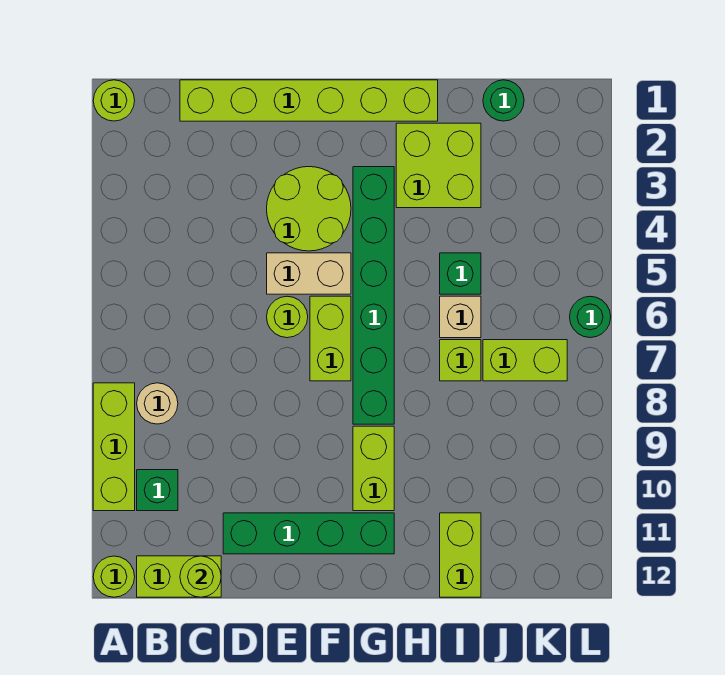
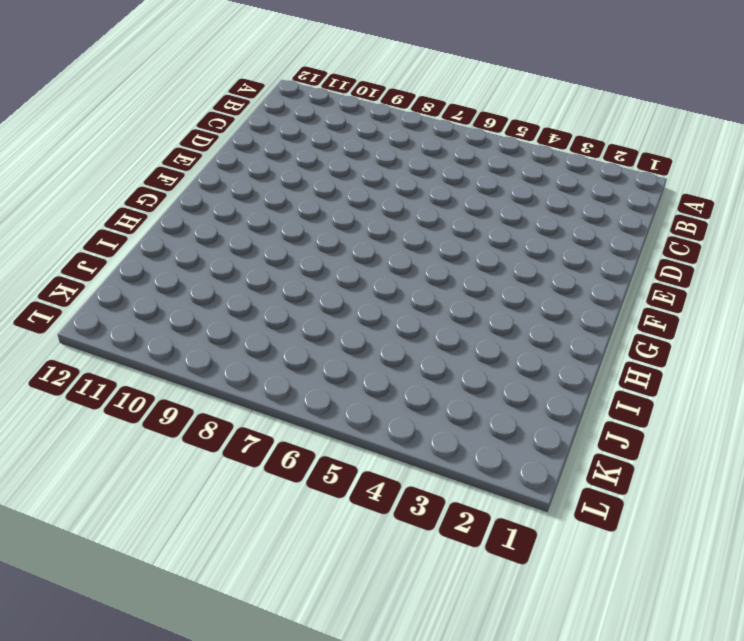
none -> lime 1x1 round brick [93,80,135,121]
none -> lime 1x3 brick [93,383,135,511]
none -> lime 1x1 round brick [93,556,135,597]

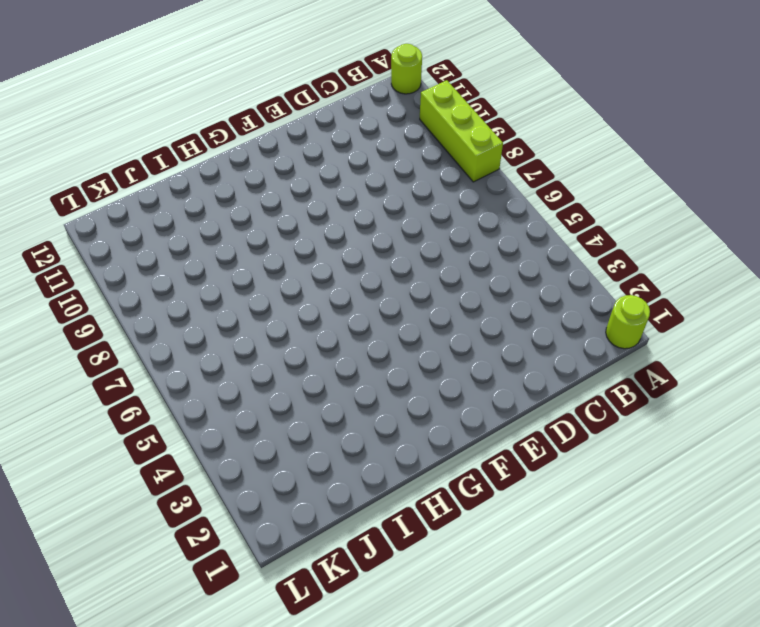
none -> tan 1x1 round brick [137,383,178,424]
none -> green 1x1 brick [137,470,178,511]
none -> lime 1x2 brick [137,556,221,597]

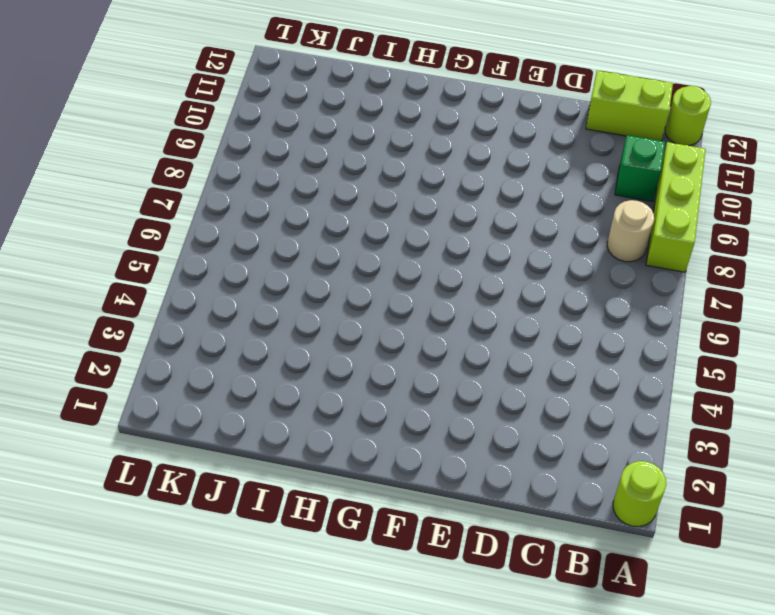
none -> lime 1x6 brick [180,80,438,121]
none -> green 1x4 brick [223,513,394,554]
none -> lime 2x2 round brick [267,167,351,251]

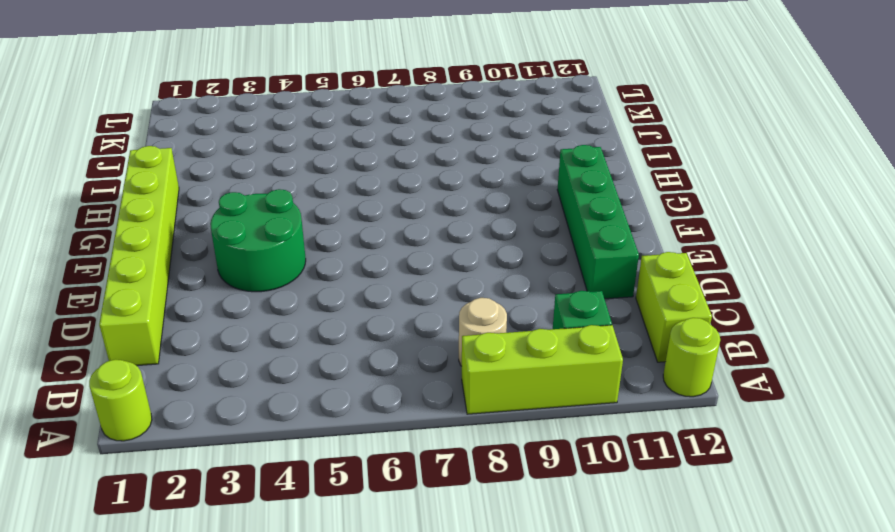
green 2x2 round brick [210,189,306,292] -> lime 2x2 round brick [267,167,351,251]
none -> tan 1x2 brick [267,253,351,294]
none -> lime 1x1 round brick [267,296,308,338]
none -> lime 1x2 brick [310,296,351,381]

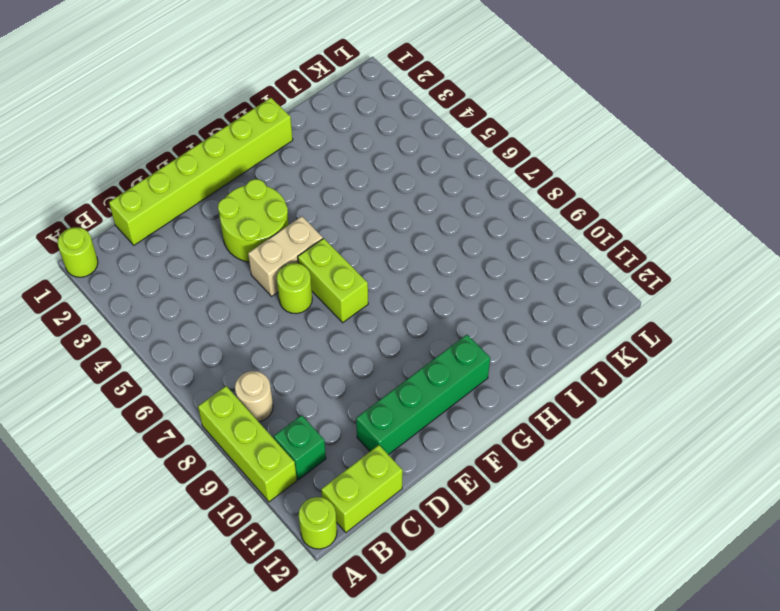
none -> green 1x6 brick [353,167,394,424]
none -> lime 1x2 brick [353,426,394,511]
none -> lime 2x2 brick [396,123,481,208]

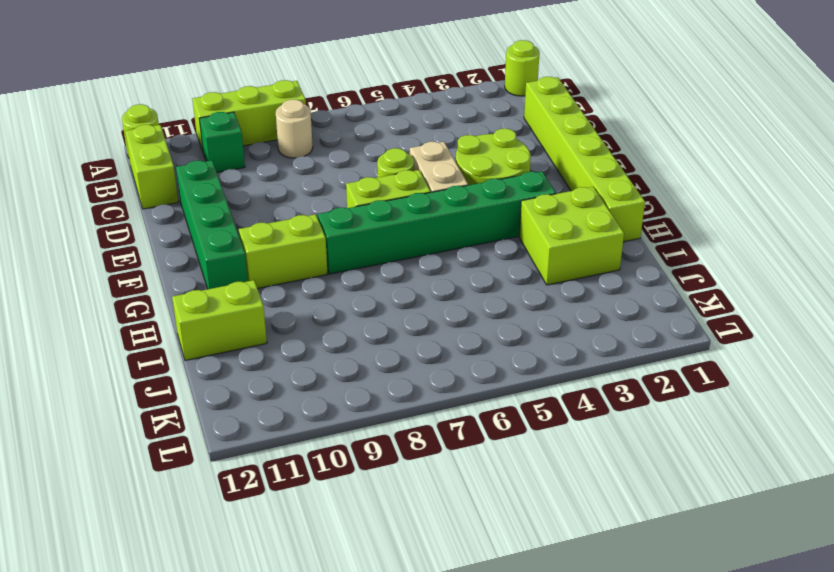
none -> green 1x1 brick [440,253,481,294]
none -> tan 1x1 brick [440,296,481,338]
none -> lime 1x1 brick [440,340,481,381]

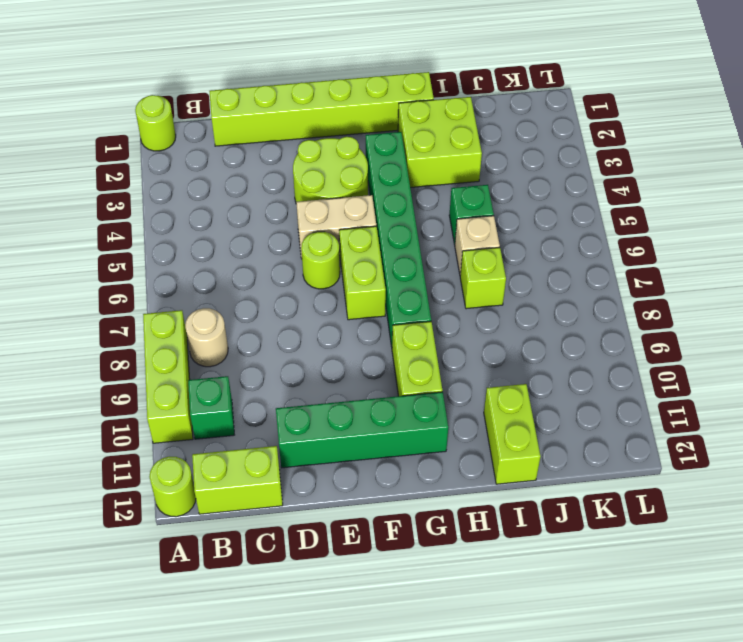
none -> green 1x1 round brick [483,80,524,121]
none -> lime 1x2 brick [483,340,567,381]
none -> green 1x1 round brick [570,296,611,338]

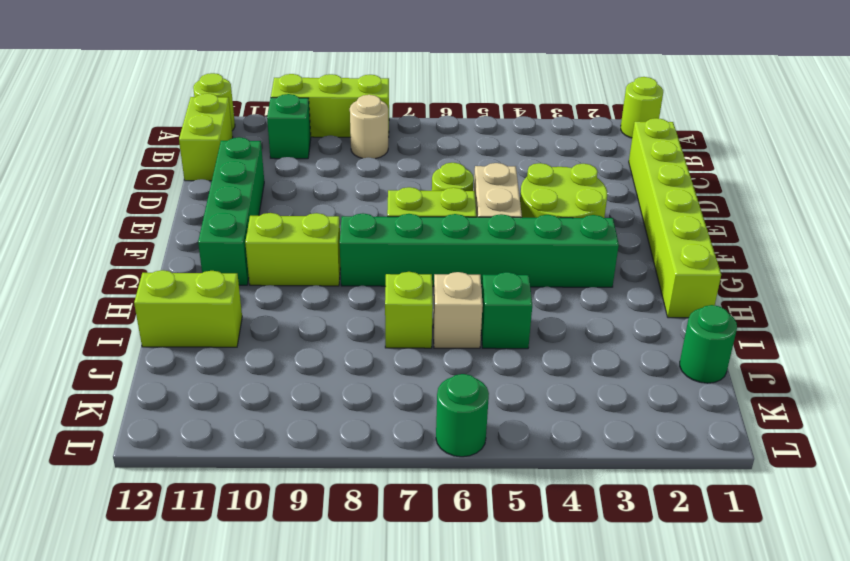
none -> lime 2x2 brick [396,123,481,208]
none -> lime 1x2 brick [483,340,567,381]
none -> lime 1x1 round brick [180,556,221,597]

